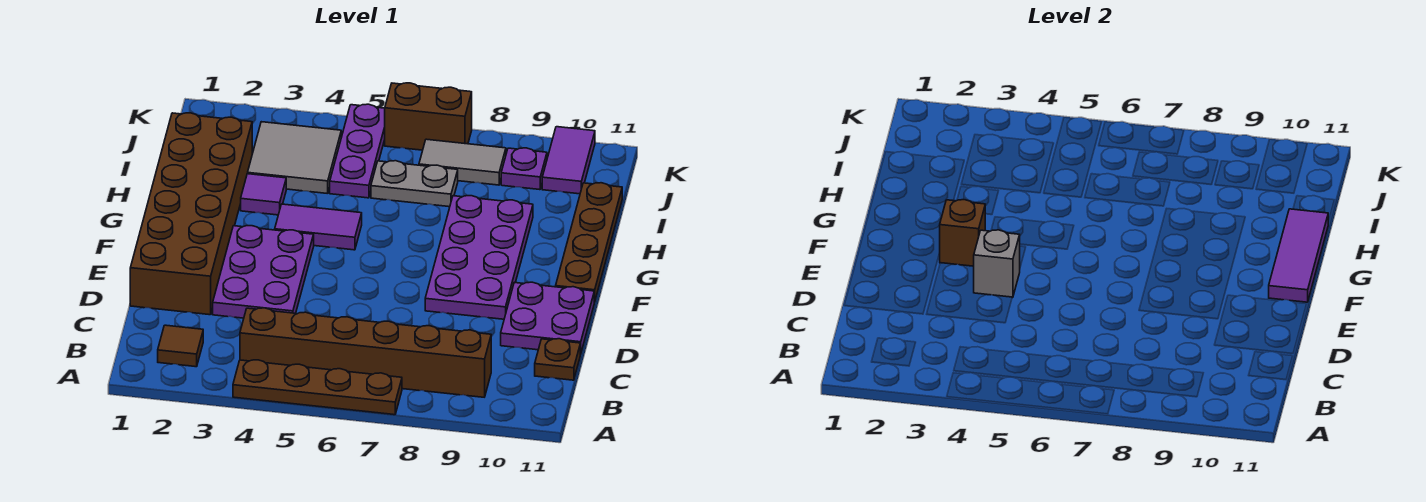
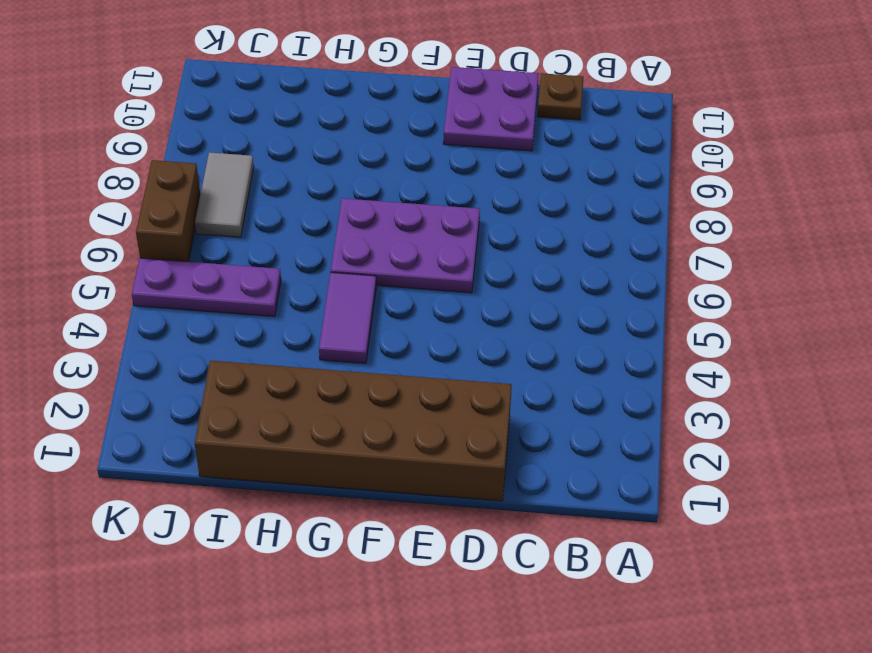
purple 2x3 plate [331,198,480,293] -> purple 2x3 plate moved to [213,226,314,318]
none -> brown 1x4 plate [233,360,402,415]
none -> brown 1x1 tile [158,325,203,367]
none -> brown 1x6 brick [240,308,491,397]

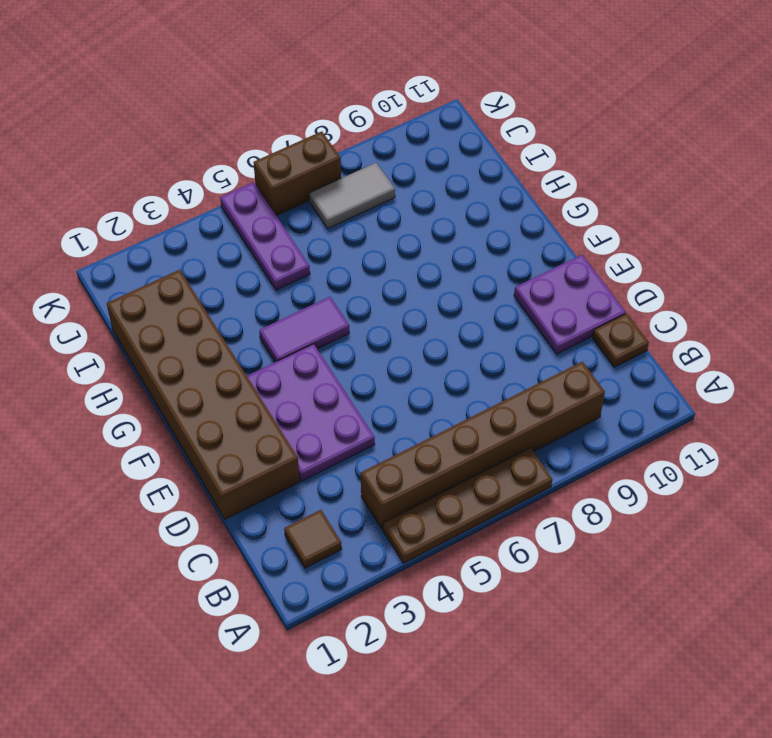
none -> purple 2x4 plate [425,196,533,319]
none -> brown 1x4 plate [556,183,622,302]
none -> purple 1x1 tile [241,174,286,215]

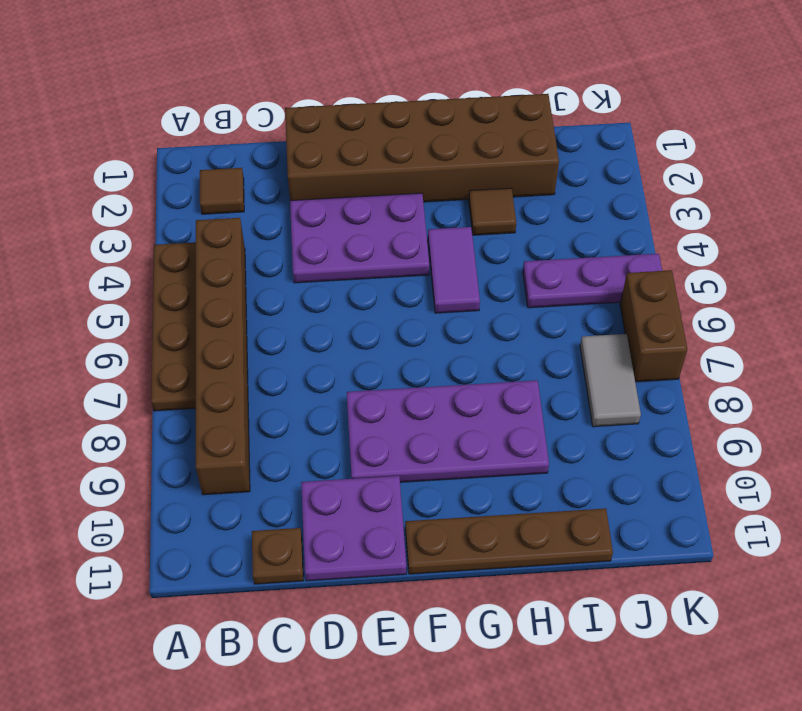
brown 1x1 tile [469,188,516,235] -> purple 1x1 tile [241,174,286,215]
none -> grey 2x2 tile [248,122,341,194]
none -> grey 1x2 plate [371,161,458,207]
none -> purple 1x1 plate [501,148,547,190]

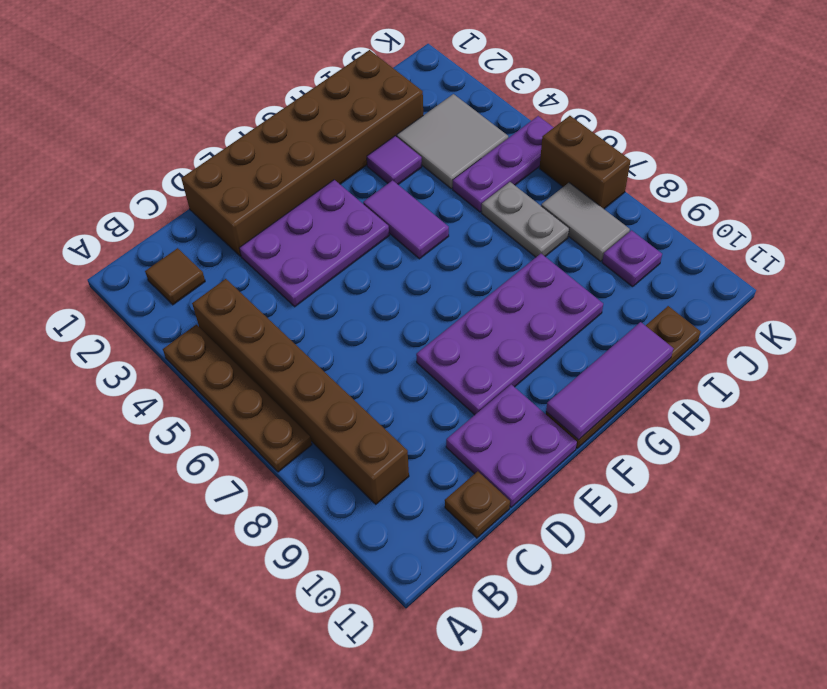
none -> purple 1x2 tile [542,127,595,194]
none -> grey 1x1 brick [974,230,1020,298]
none -> brown 1x1 brick [939,200,985,266]

